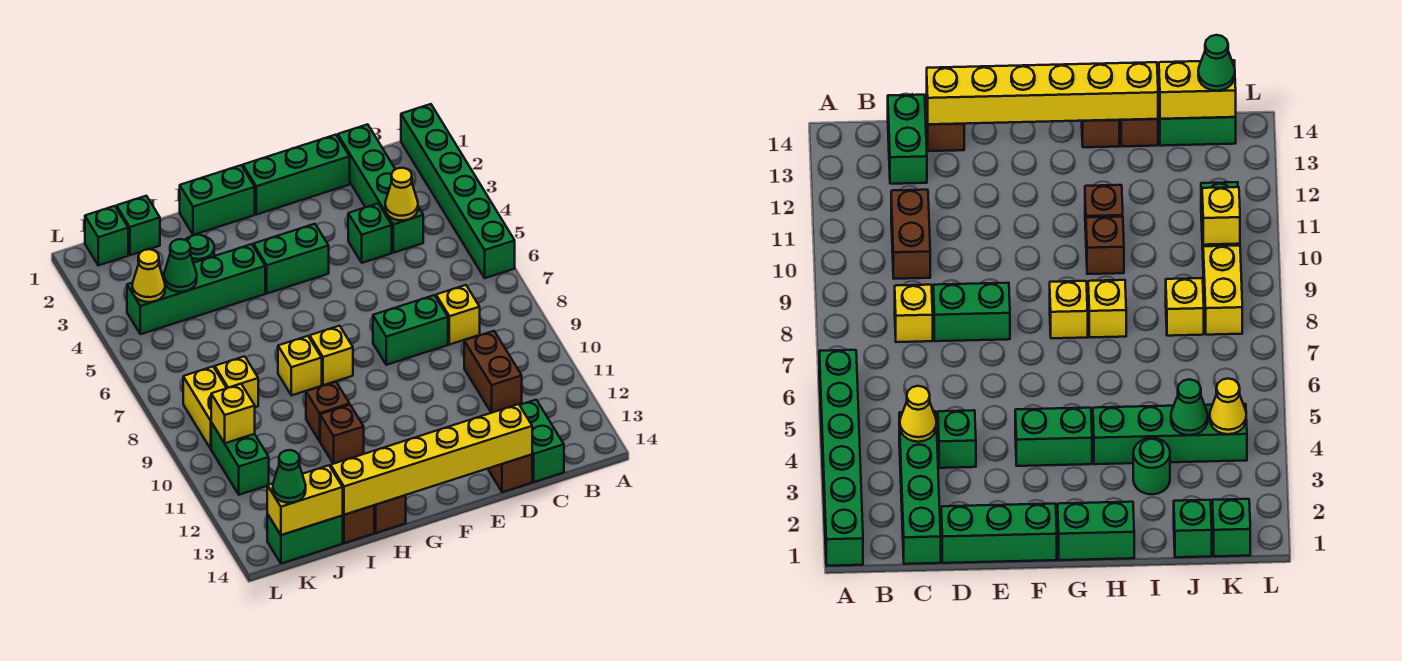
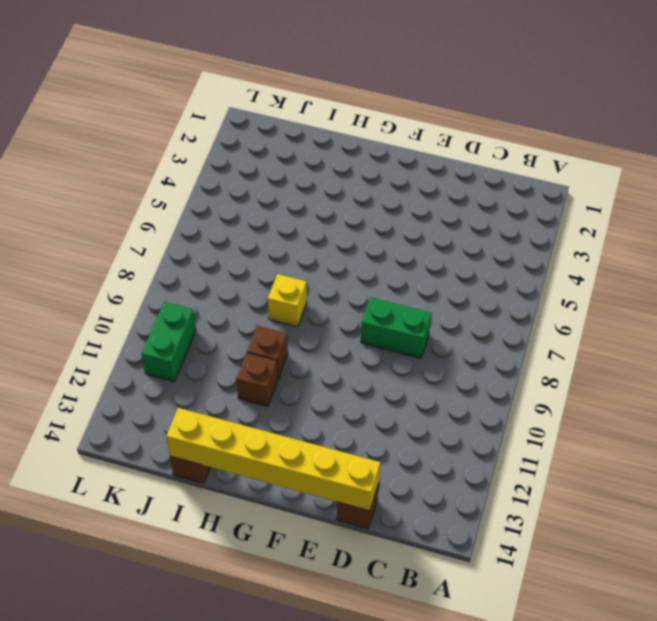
none -> green 1x6 brick [401,104,515,278]
none -> green 1x4 brick [338,124,423,253]
none -> yellow 1x1 brick [436,285,480,344]
none -> brown 1x2 brick [464,331,522,413]

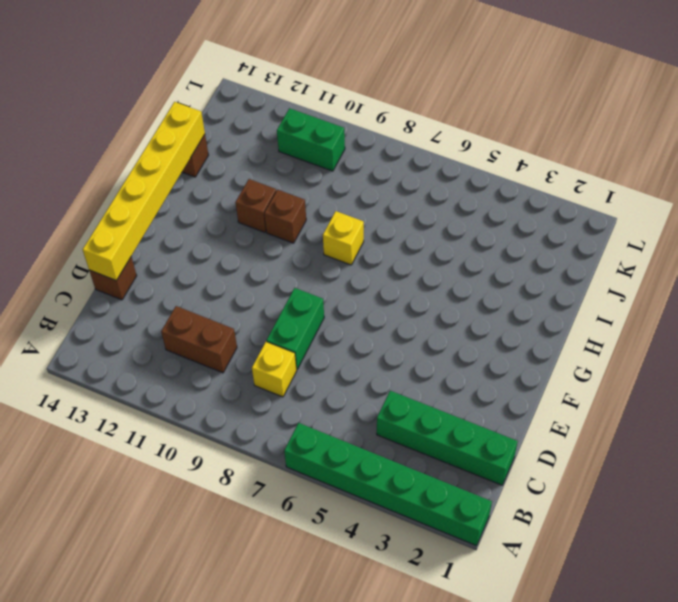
none -> green 1x2 brick [520,400,564,482]
none -> green 1x3 brick [243,135,350,215]
none -> green 1x1 brick [348,204,392,263]
none -> green 1x2 brick [253,224,329,293]

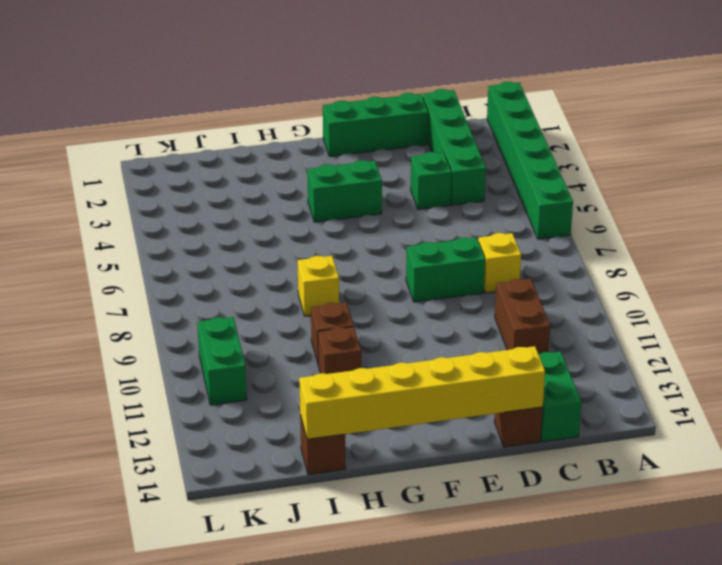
none -> green 1x2 brick [180,165,255,235]
none -> yellow 1x1 brick [309,326,353,385]
none -> green 1x4 brick [127,244,265,334]
none -> brown 1x1 brick [374,495,406,533]

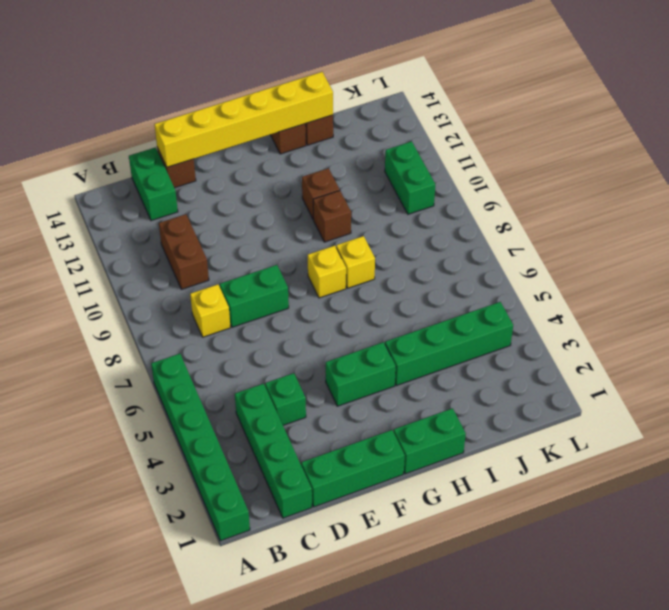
none -> green 1x1 round brick [185,235,214,263]
none -> green 1x1 brick [116,196,160,255]
none -> yellow 1x1 brick [215,356,258,407]
none -> green 1x2 brick [267,514,343,564]

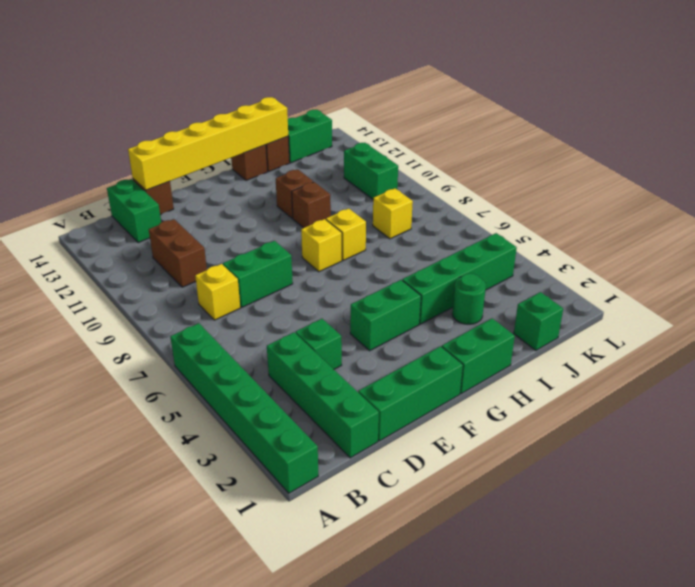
none -> green 1x1 brick [85,206,128,265]
none -> yellow 1x2 brick [183,367,226,449]
none -> yellow 1x1 cone [385,168,418,220]
none -> green 1x1 cone [164,239,197,292]

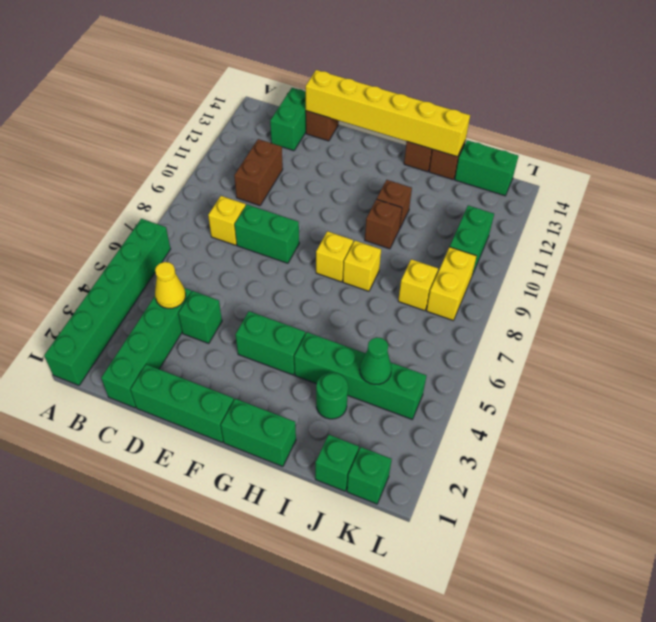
none -> yellow 1x2 brick [267,465,343,535]
none -> yellow 1x1 cone [132,249,165,302]
none -> yellow 1x1 brick [211,384,255,443]
none -> green 1x1 cone [273,450,306,503]

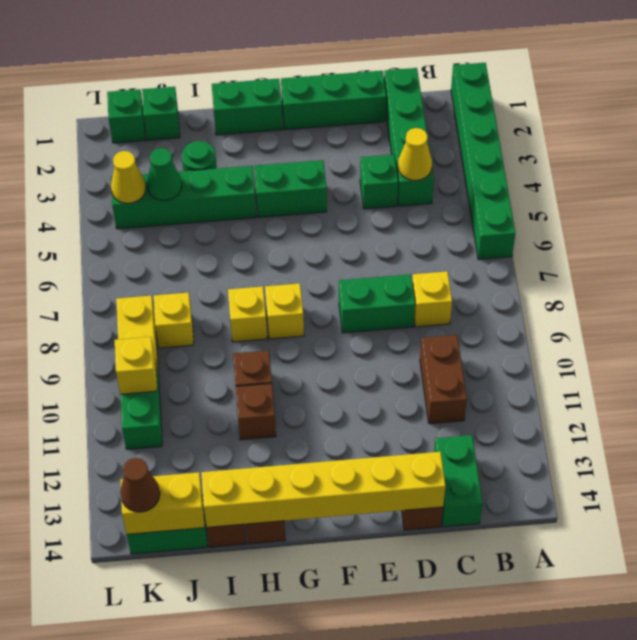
brown 1x1 cone [120,458,160,512] -> green 1x1 cone [273,450,306,503]

